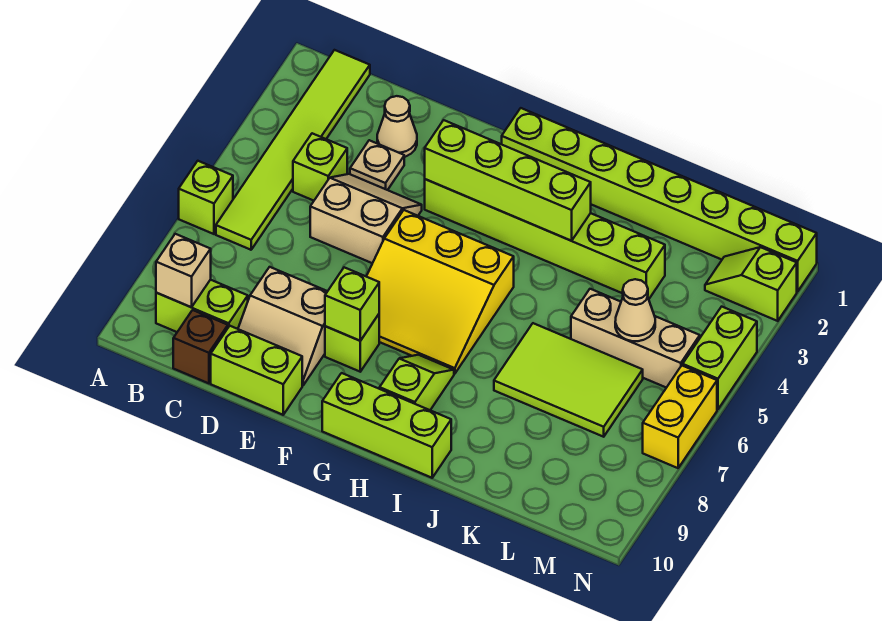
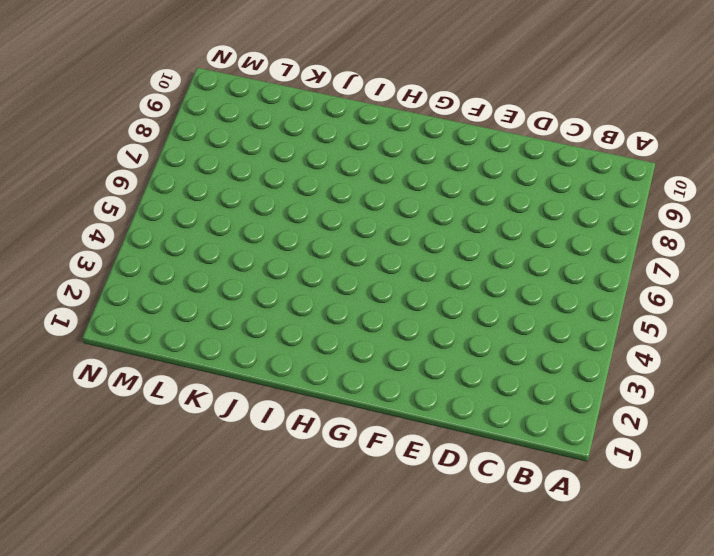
none -> lime 1x1 brick [179,161,233,234]
none -> lime 1x6 tile [216,50,370,250]
none -> lime 1x2 brick [156,280,248,332]

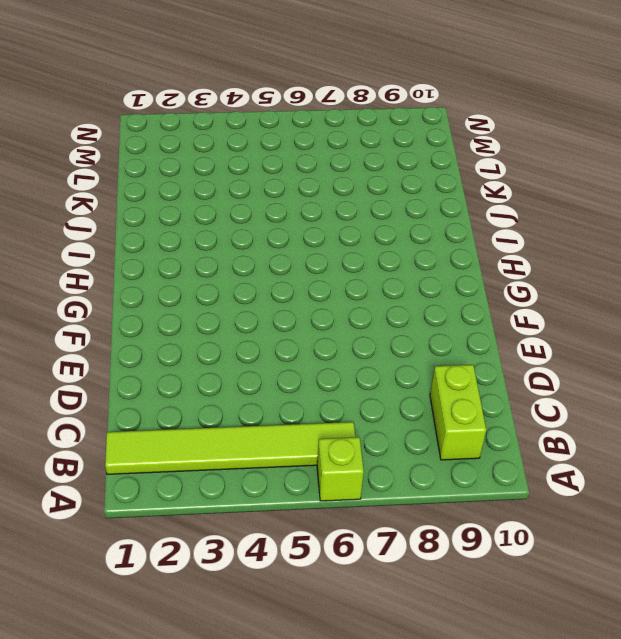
none -> lime 1x1 brick [293,133,347,201]
none -> brown 1x1 brick [173,310,228,383]
none -> tan 1x1 cone [377,96,417,157]

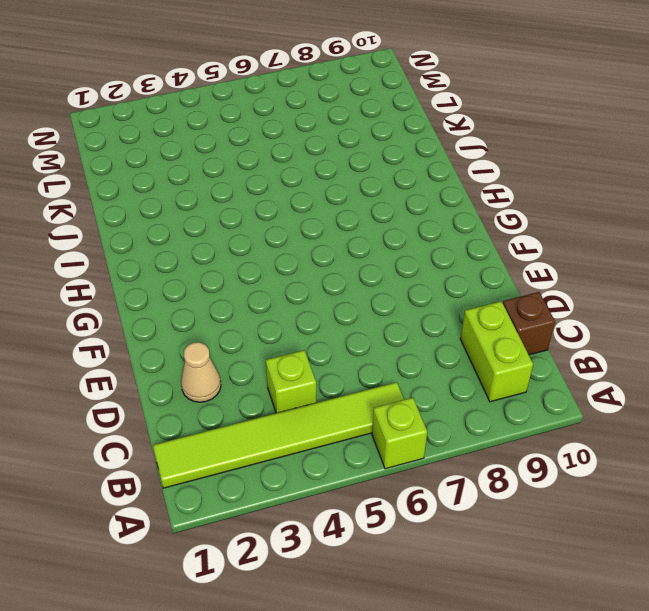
none -> tan 1x1 plate [350,140,404,190]
none -> tan 2x2 slope [310,174,422,263]
none -> tan 2x2 slope [238,267,328,385]

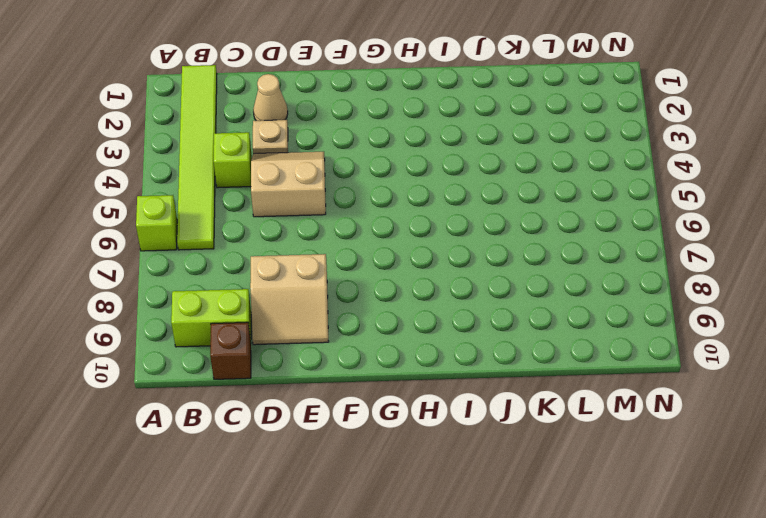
none -> lime 1x2 brick [211,326,302,415]
none -> lime 1x6 brick [425,179,665,299]
none -> yellow 3x3 slope [366,210,514,374]

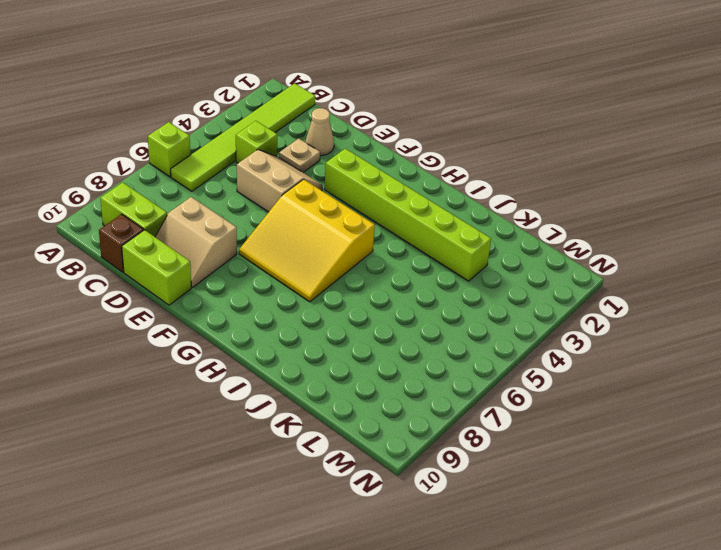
none -> lime 1x1 brick [325,314,379,372]
none -> lime 1x8 brick [502,108,817,292]
none -> lime 1x3 brick [322,373,451,478]

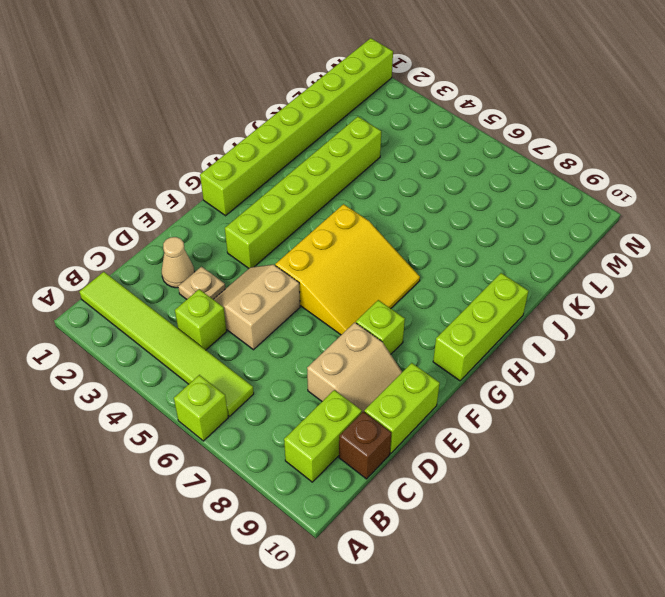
none -> lime 1x2 slope [380,355,454,410]
none -> lime 2x3 tile [494,323,643,437]
none -> tan 1x3 brick [571,289,700,388]

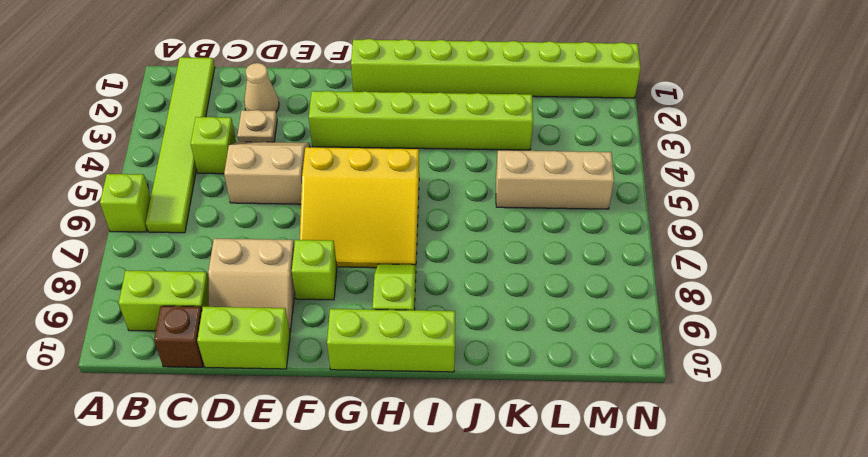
none -> lime 2x3 tile [494,323,643,437]
none -> lime 1x2 slope [705,247,797,321]
none -> lime 1x2 brick [683,307,757,409]

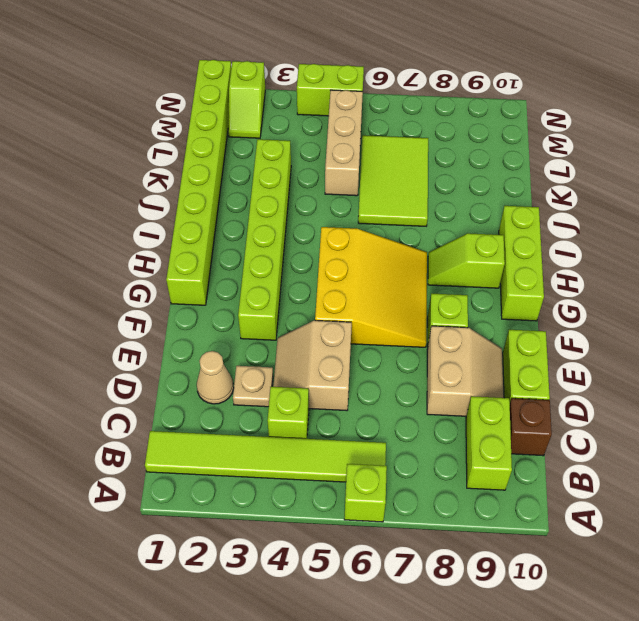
none -> yellow 1x2 brick [643,365,717,468]
none -> tan 1x1 brick [156,234,211,307]
none -> lime 1x4 brick [425,120,591,241]

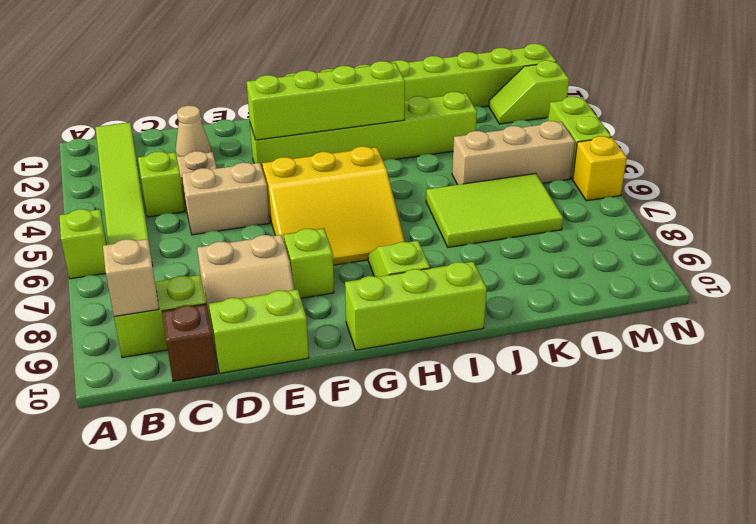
yellow 1x1 brick [573,136,627,201] -> yellow 1x2 brick [643,365,717,468]
none -> lime 1x1 brick [325,267,379,341]
none -> tan 1x1 cone [615,279,655,341]

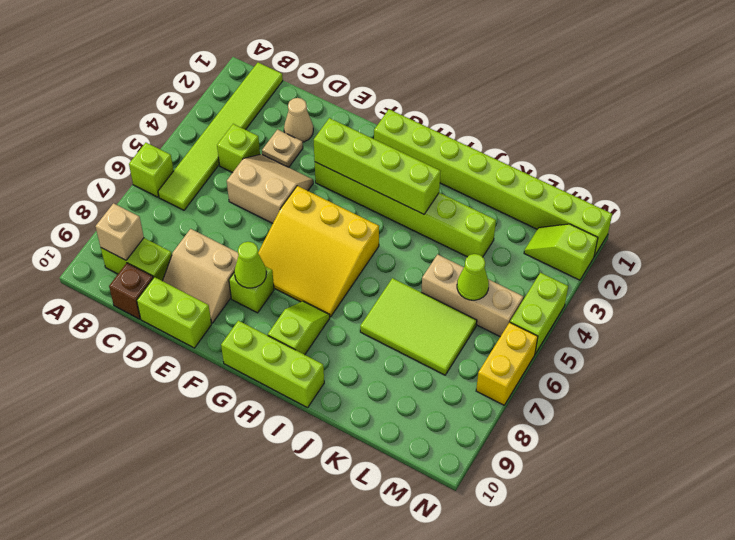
lime 1x1 cone [234,242,266,288] -> lime 1x1 brick [325,267,379,341]
lime 1x1 cone [457,254,489,300] -> tan 1x1 cone [615,279,655,341]

